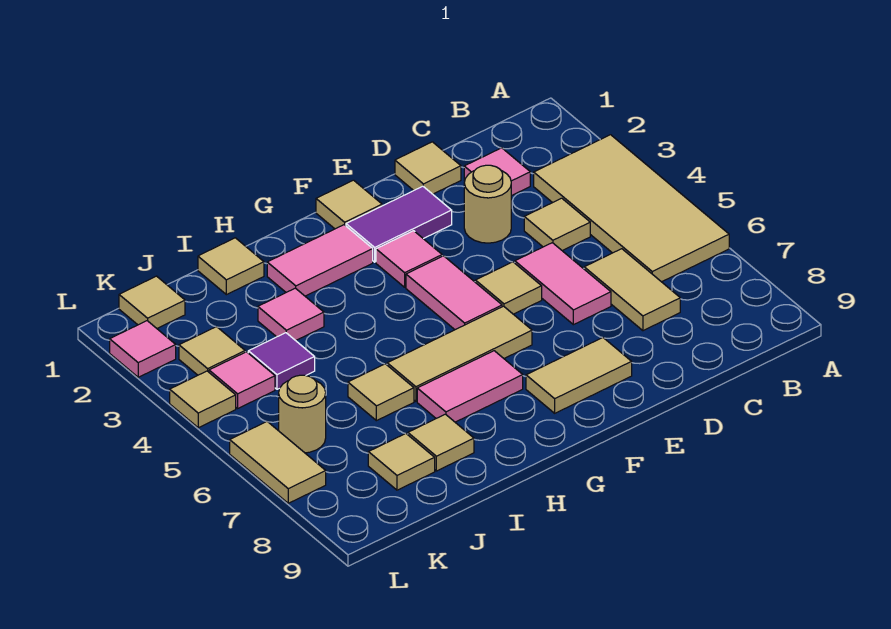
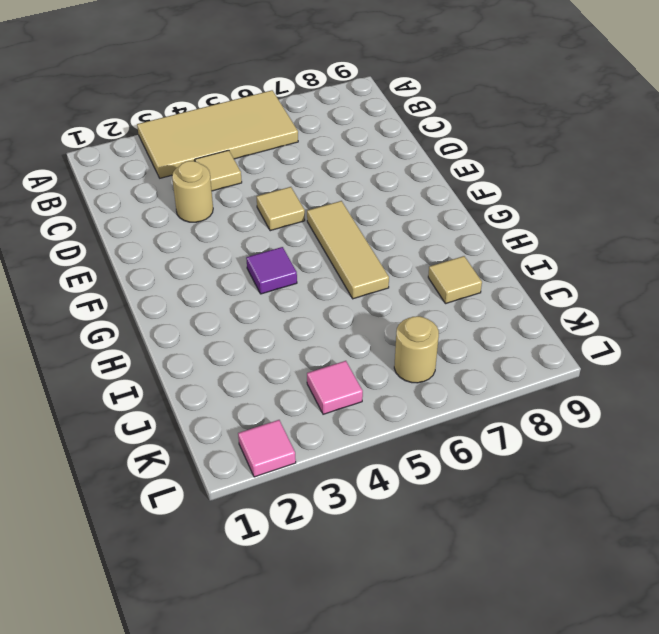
purple 1x1 tile [246,247,297,294] -> purple 1x1 tile moved to [248,333,315,389]
none -> pink 1x1 tile [464,148,530,196]
none -> tan 1x2 tile [584,249,680,331]
none -> tan 1x1 tile [395,142,461,194]

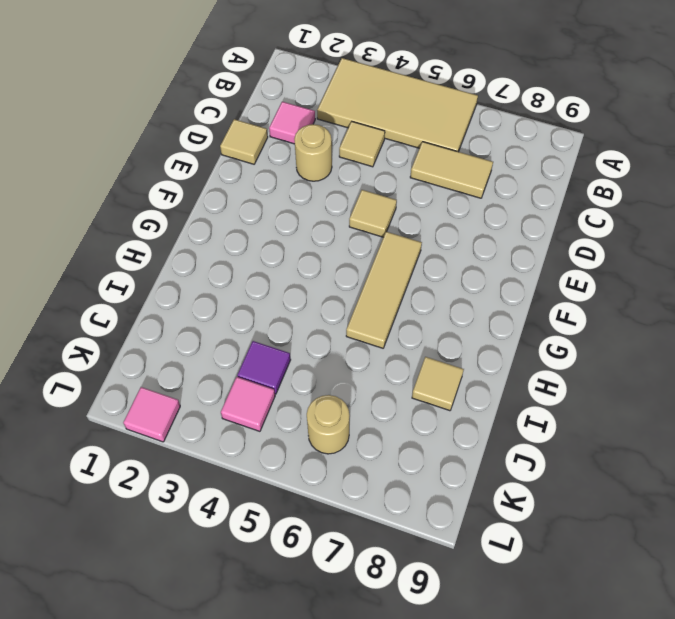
none -> pink 1x2 tile [515,243,611,325]
none -> purple 1x2 tile [346,186,452,262]
none -> tan 1x2 tile [526,338,632,413]

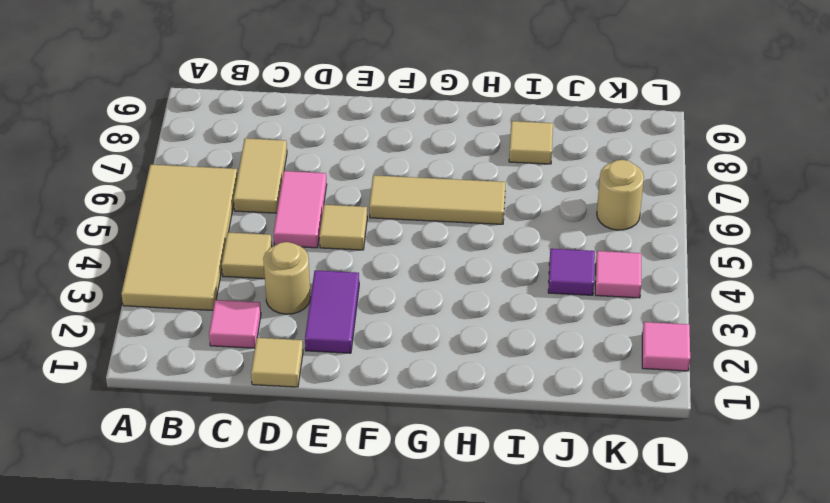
purple 1x2 tile [305,270,359,353] -> purple 1x2 tile turned to [346,186,452,262]
none -> tan 1x2 tile [526,338,632,413]
none -> tan 1x1 tile [316,180,382,229]
none -> pink 1x1 tile [376,231,442,287]

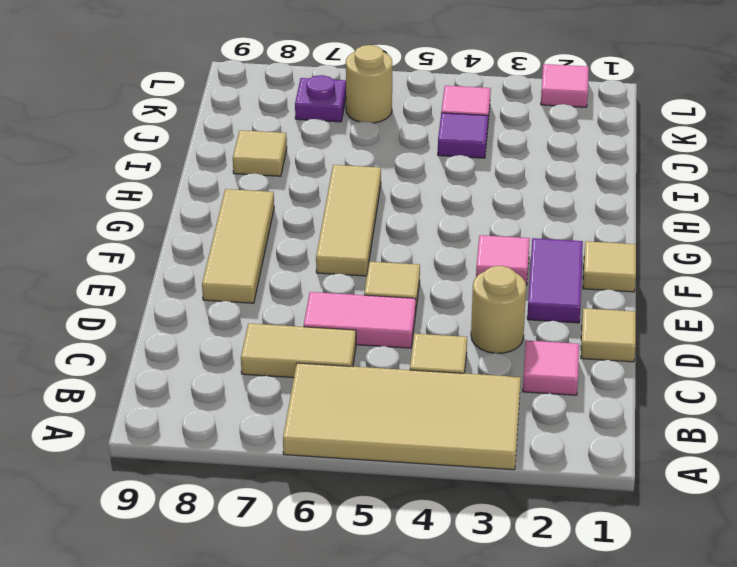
tan 1x3 tile [202,189,274,303] -> tan 1x2 tile [526,338,632,413]
purple 1x1 plate [295,75,346,122] -> none
none -> pink 1x2 tile [406,256,502,330]
none -> pink 1x2 tile [267,225,373,296]
none -> pink 1x2 tile [417,351,523,422]

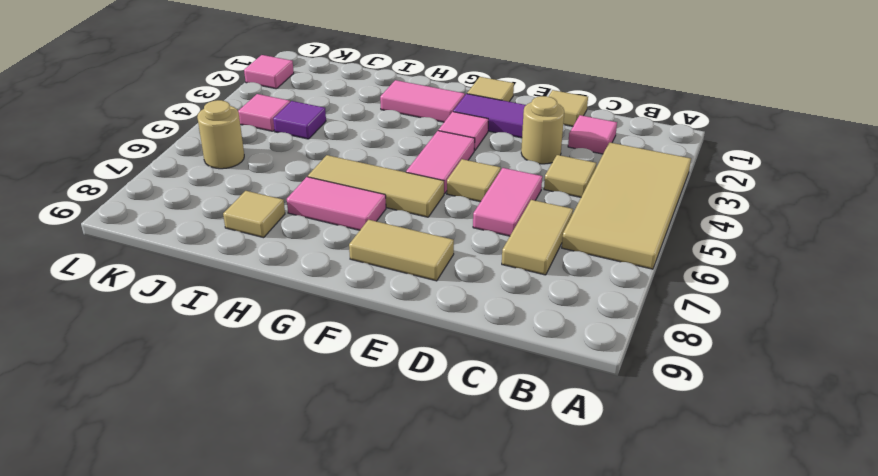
none -> tan 1x1 tile [198,238,264,295]
none -> pink 1x1 tile [258,288,324,341]
none -> tan 1x1 tile [348,364,414,421]

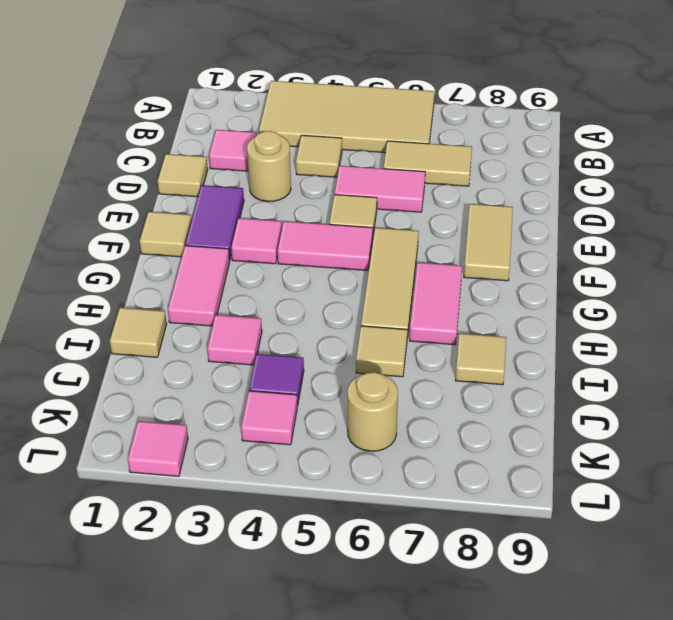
none -> tan 1x1 tile [368,434,435,490]
none -> tan 1x1 tile [119,276,185,328]
none -> tan 1x1 tile [179,327,245,375]

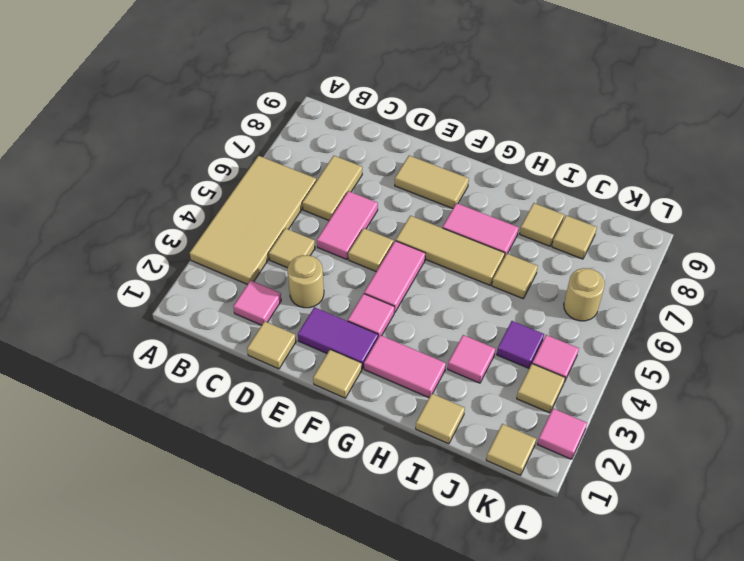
none -> tan 1x1 tile [170,371,236,428]
none -> tan 1x2 tile [230,421,326,503]

